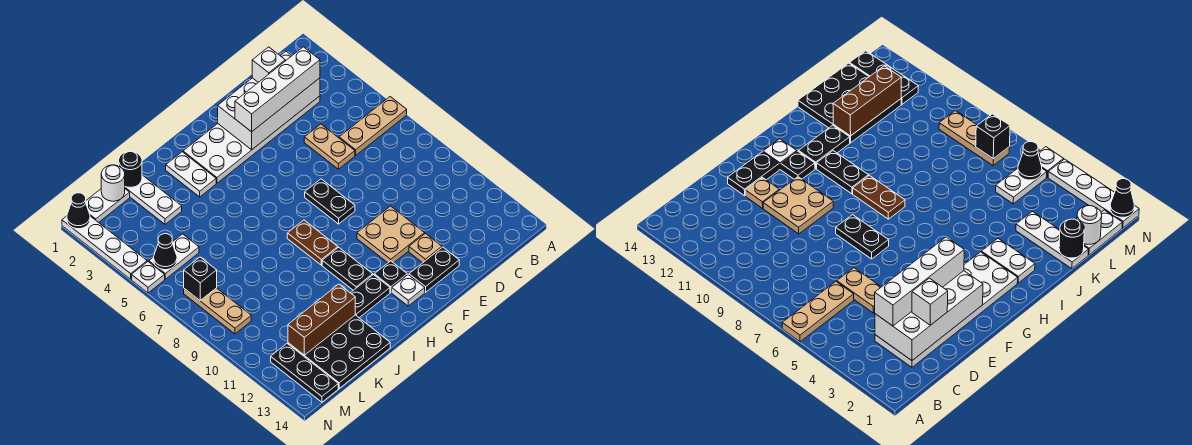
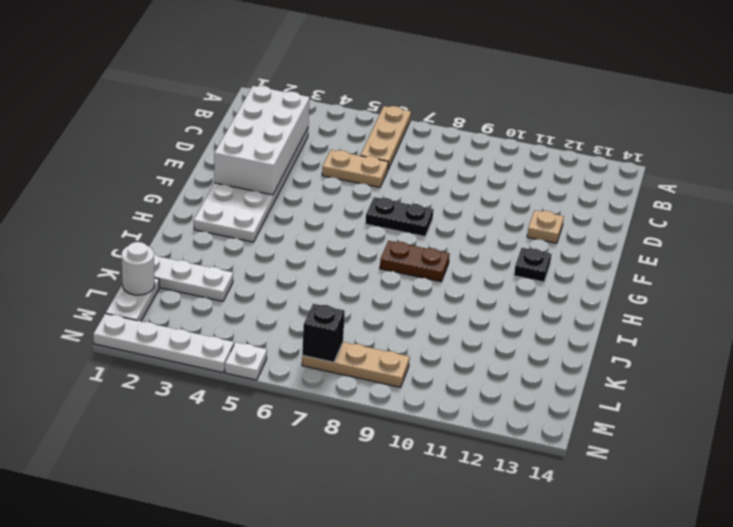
none -> tan 2x2 plate [357,206,425,263]
none -> black 1x2 plate [409,247,459,292]
none -> white 1x1 plate [392,275,425,306]
none -> black 1x2 plate [322,247,373,290]

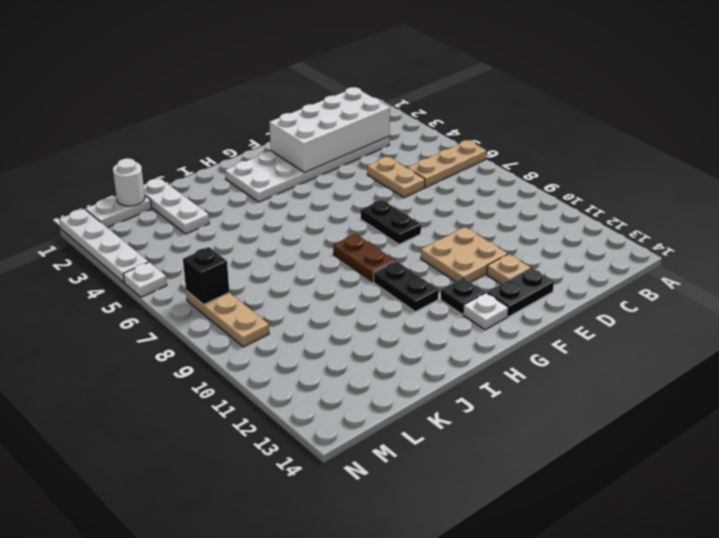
none -> black 1x2 plate [351,275,390,318]
none -> white 1x2 plate [166,152,216,197]
none -> black 3x3 plate [288,315,390,388]
none -> white 1x2 plate [149,234,199,279]

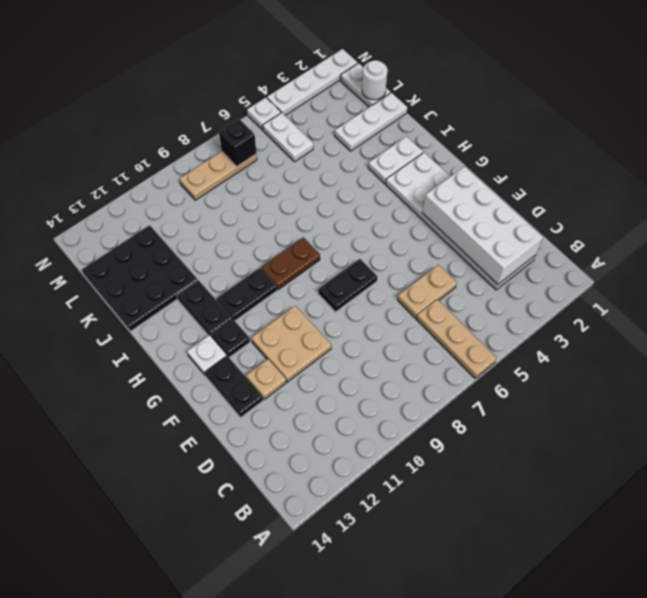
none -> black 1x3 plate [271,344,338,402]
none -> brown 1x3 brick [288,284,355,355]
none -> black 1x1 round brick [119,151,142,187]
none -> black 1x1 cone [154,234,177,270]

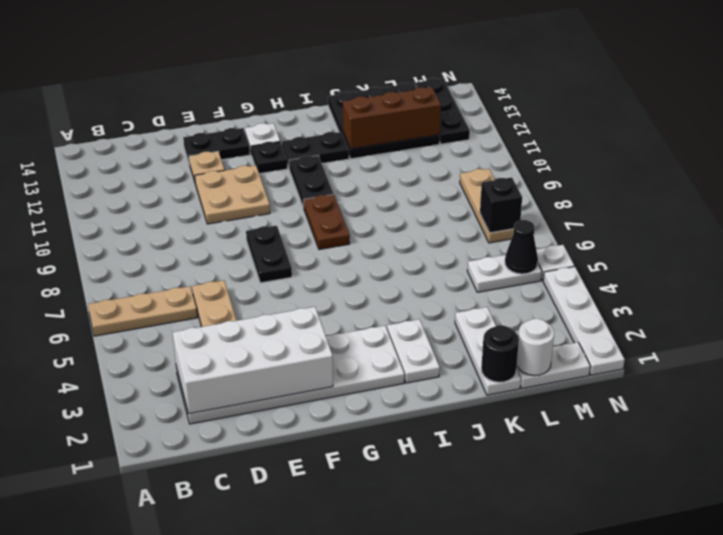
none -> black 1x1 cone [67,193,90,229]
none -> white 1x4 brick [235,47,320,132]
none -> white 1x1 brick [252,47,285,82]

